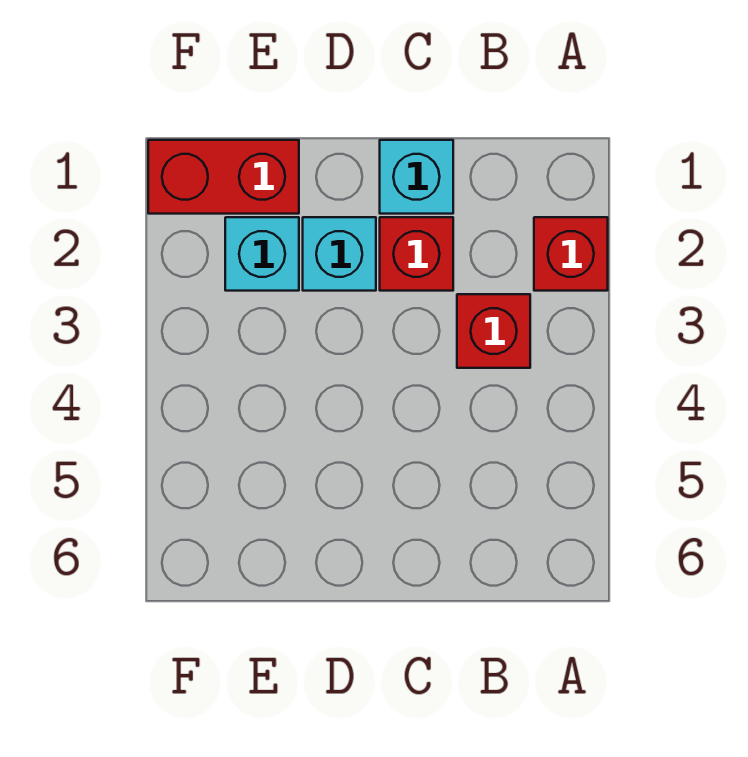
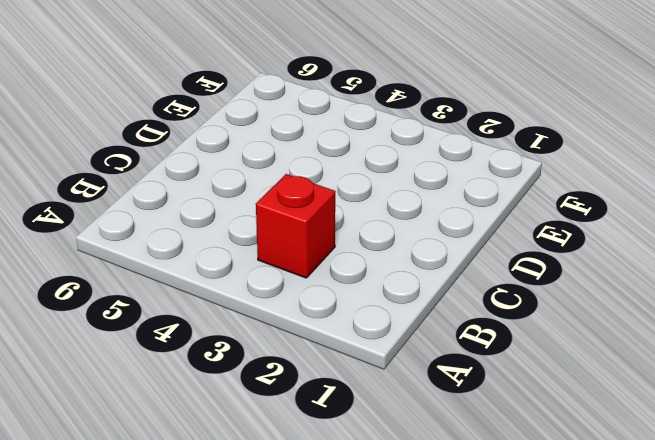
none -> red 1x1 brick [534,217,608,291]
none -> cyan 1x1 brick [380,140,453,214]

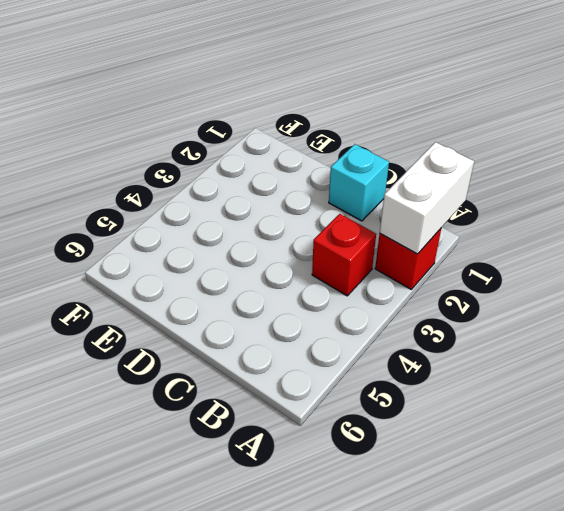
white 1x2 brick [380,142,474,254] -> none
none -> red 1x1 brick [380,217,453,291]
none -> cyan 1x1 brick [303,217,376,291]

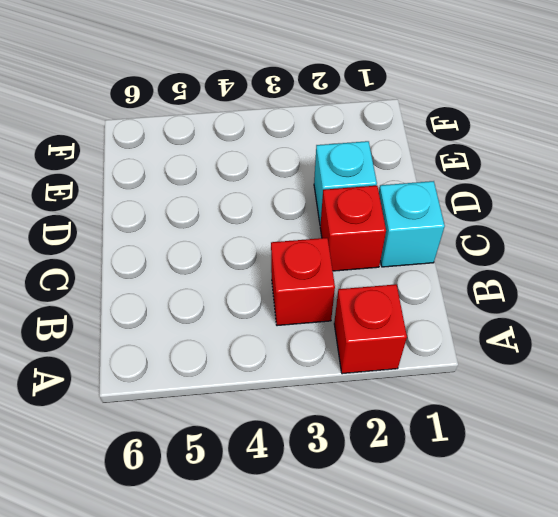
none -> red 1x2 brick [148,140,299,214]
none -> cyan 1x1 brick [225,217,299,291]

